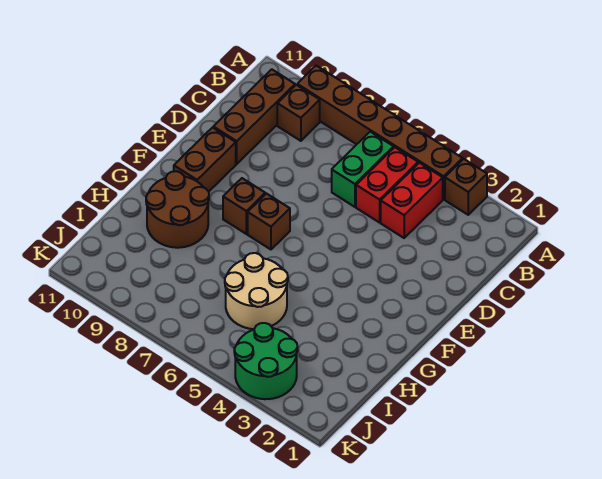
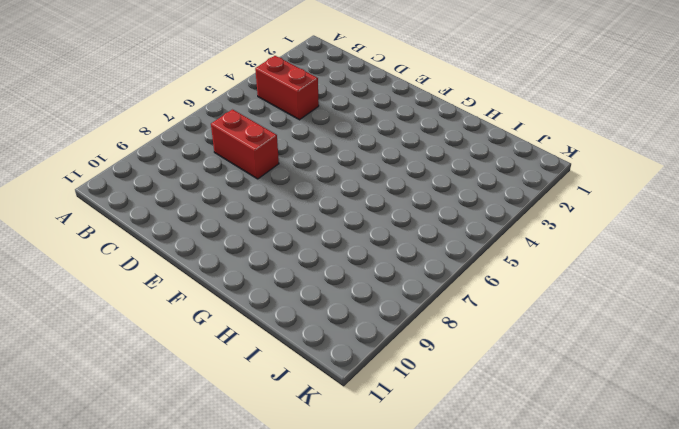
red 1x2 brick [211,110,279,179] -> red 1x2 brick moved to [356,147,418,223]
none -> brown 1x1 brick [445,159,487,215]
none -> brown 1x6 brick [297,66,463,199]
none -> green 1x2 brick [332,132,394,207]

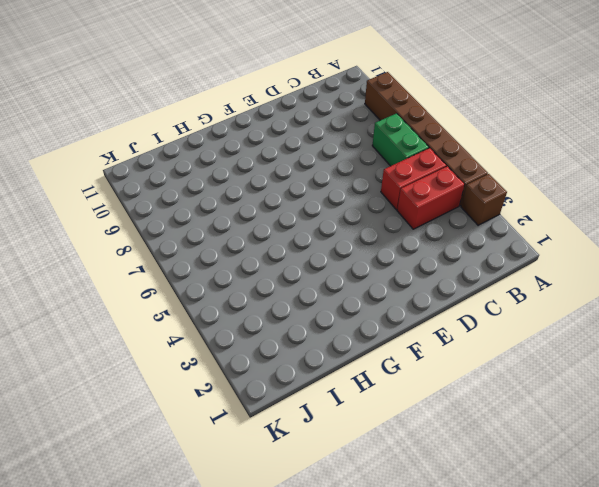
green 1x2 brick [372,113,429,166] -> green 1x2 brick turned to [332,132,394,207]
none -> brown 1x1 brick [277,85,320,141]
none -> brown 1x3 brick [213,69,295,164]
none -> brown 1x2 brick [174,128,236,191]

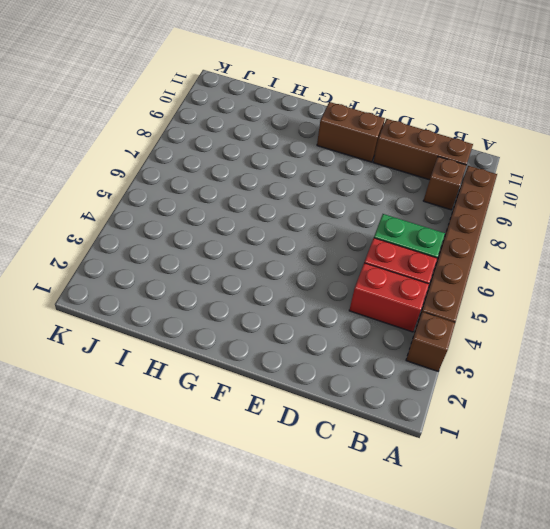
none -> brown 1x1 brick [248,194,290,249]
none -> brown 1x1 brick [223,178,265,234]
none -> brown 2x2 round brick [146,171,209,248]

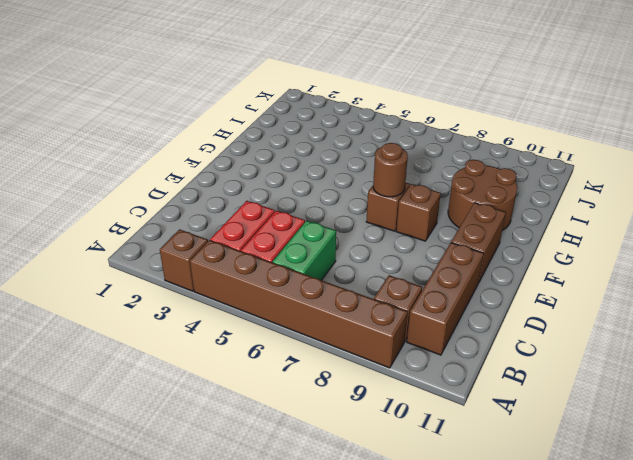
brown 1x1 round brick [373,143,408,197] -> none
none -> tan 2x2 round brick [225,253,288,329]
none -> green 2x2 round brick [234,323,298,399]

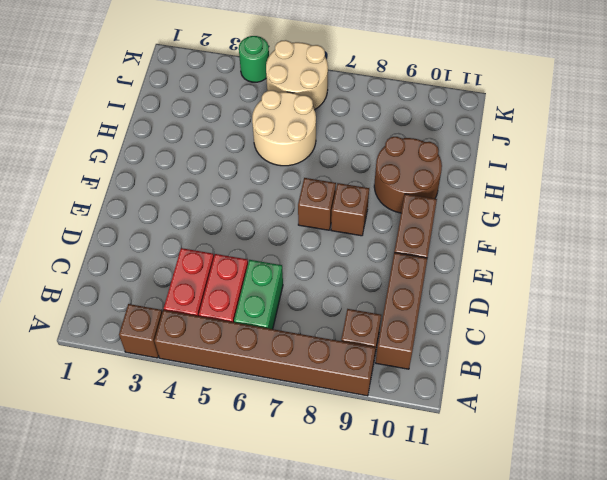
tan 2x2 round brick [266,40,328,110] -> none
green 1x1 round brick [239,36,269,82] -> green 2x2 round brick [234,323,298,399]

